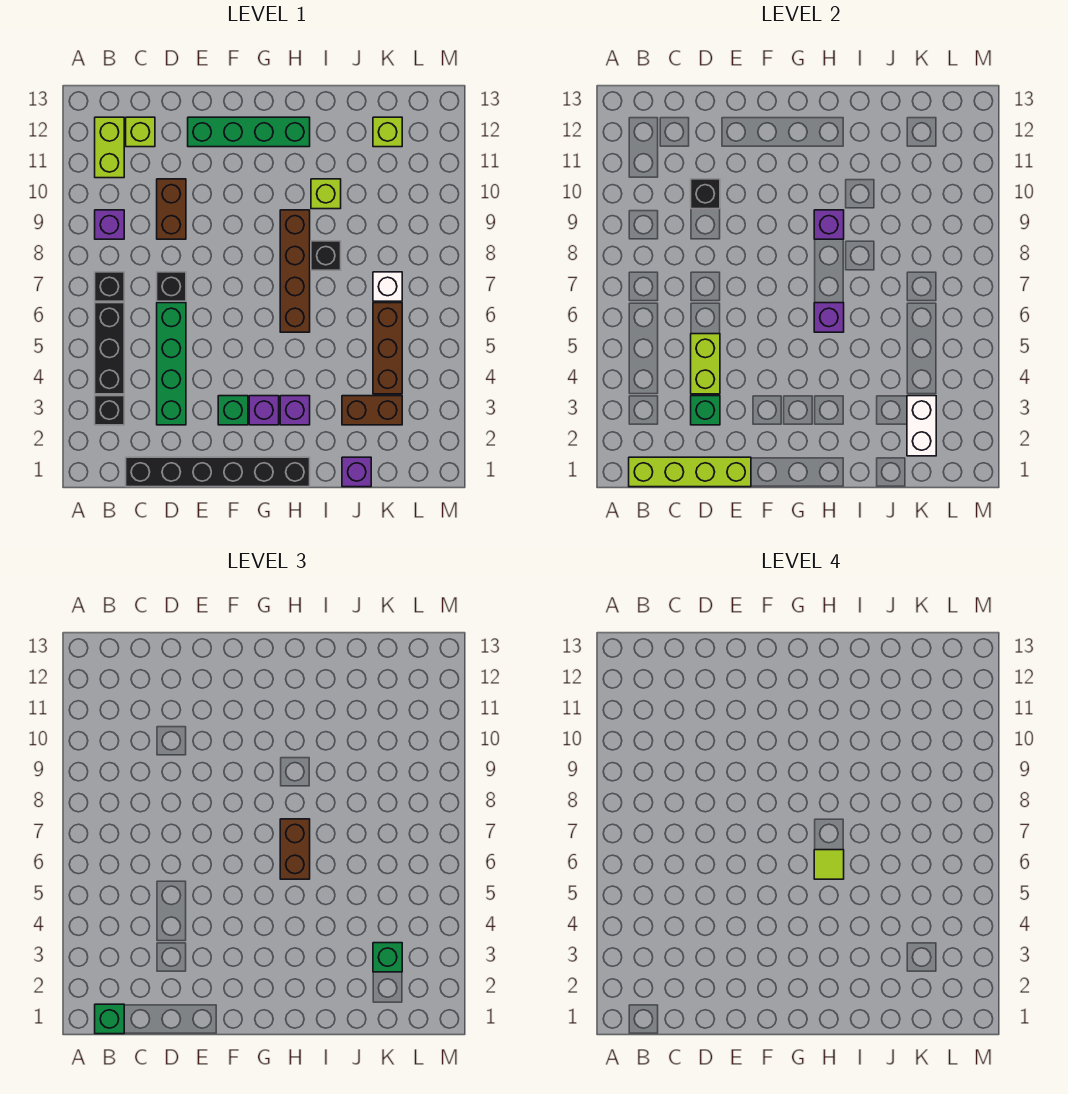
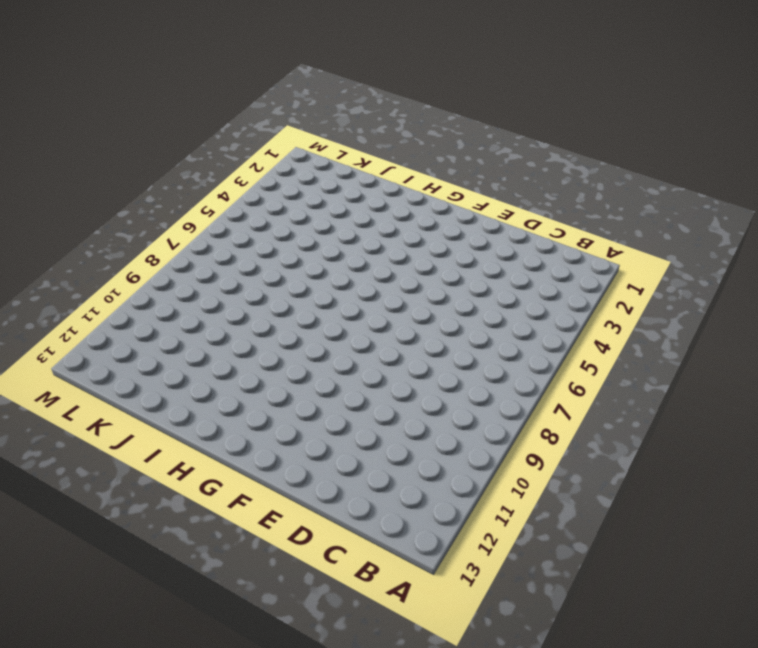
none -> black 1x1 brick [95,396,124,425]
none -> black 1x3 brick [95,303,124,394]
none -> black 1x1 brick [95,272,124,301]
none -> purple 1x1 brick [95,210,124,239]

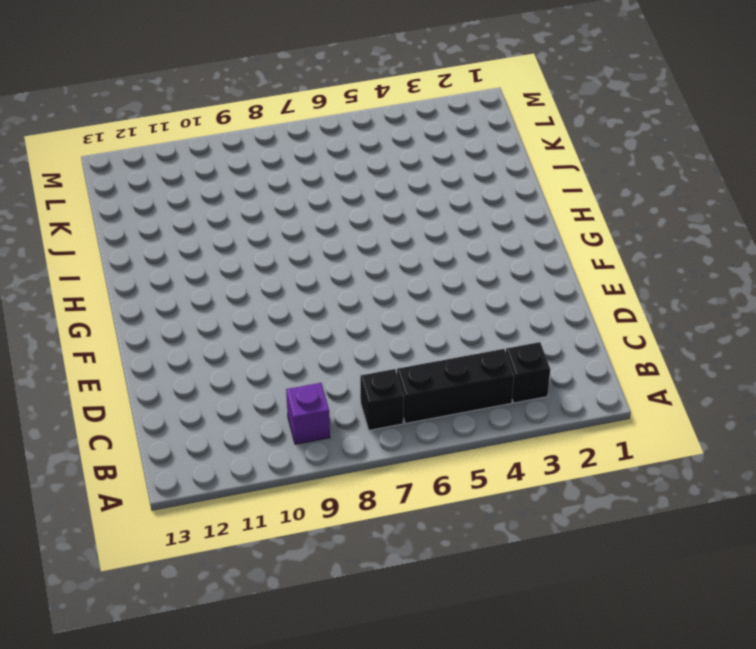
none -> lime 1x2 brick [95,117,124,178]
none -> black 1x6 brick [126,457,310,487]
none -> lime 1x1 brick [126,117,155,147]
none -> green 1x4 brick [157,303,186,425]

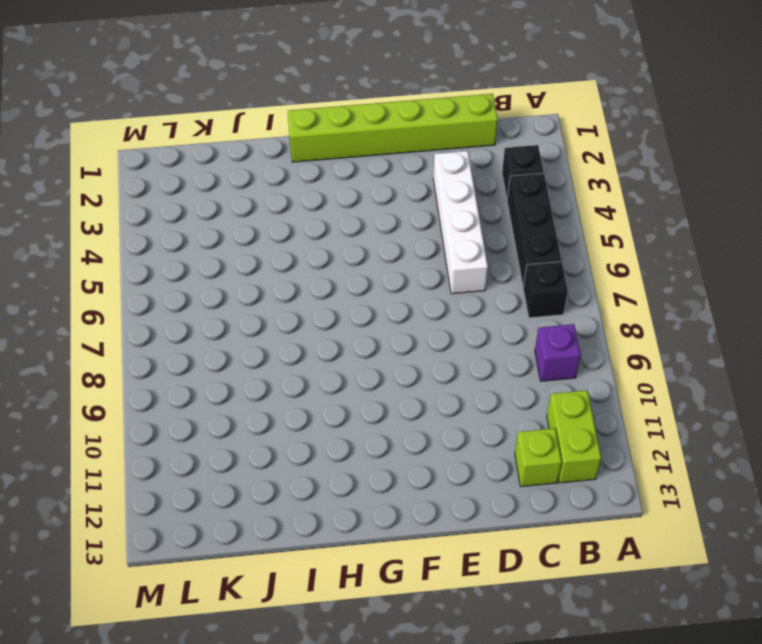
lime 1x6 brick [288,94,498,162] -> black 1x6 brick [126,457,310,487]
white 1x4 brick [433,151,488,294] -> green 1x4 brick [157,303,186,425]
none -> black 1x1 brick [157,272,186,301]
none -> brown 1x2 brick [157,179,186,239]
none -> green 1x4 brick [188,117,310,147]
none -> green 1x1 brick [218,396,248,425]

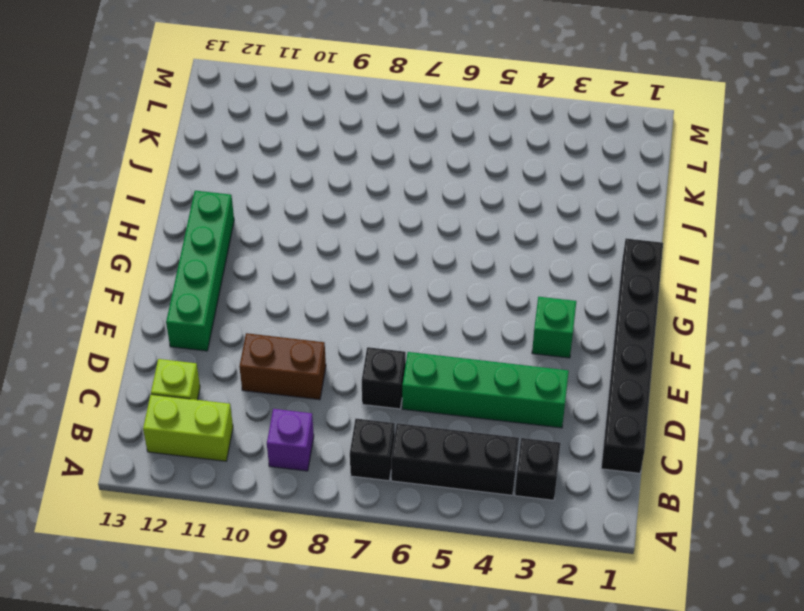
none -> purple 1x1 brick [249,396,279,425]
none -> purple 1x1 brick [280,396,310,425]
none -> brown 1x4 brick [280,210,310,332]
none -> black 1x1 brick [311,241,341,270]

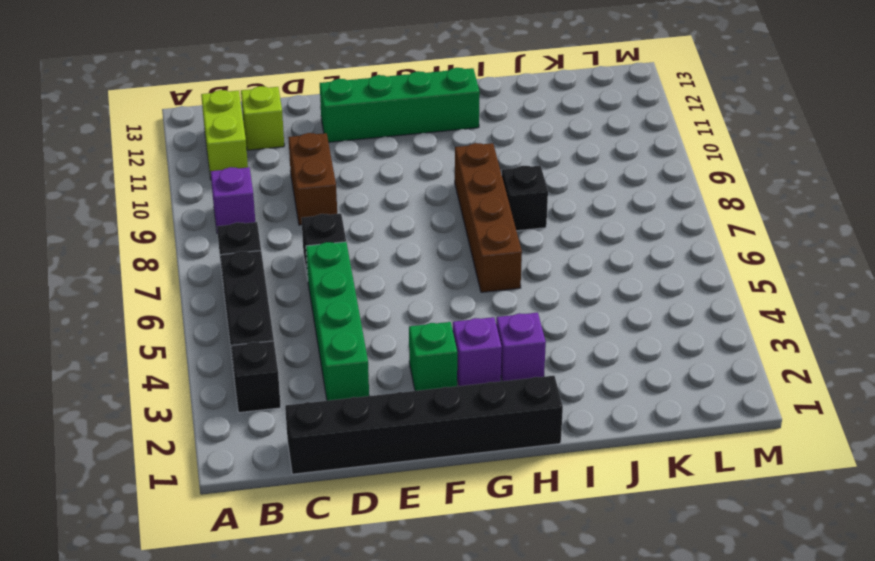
none -> lime 1x1 brick [311,179,341,209]
none -> purple 1x1 brick [342,457,371,487]
none -> brown 1x2 brick [342,396,402,425]
none -> brown 1x3 brick [373,303,402,394]

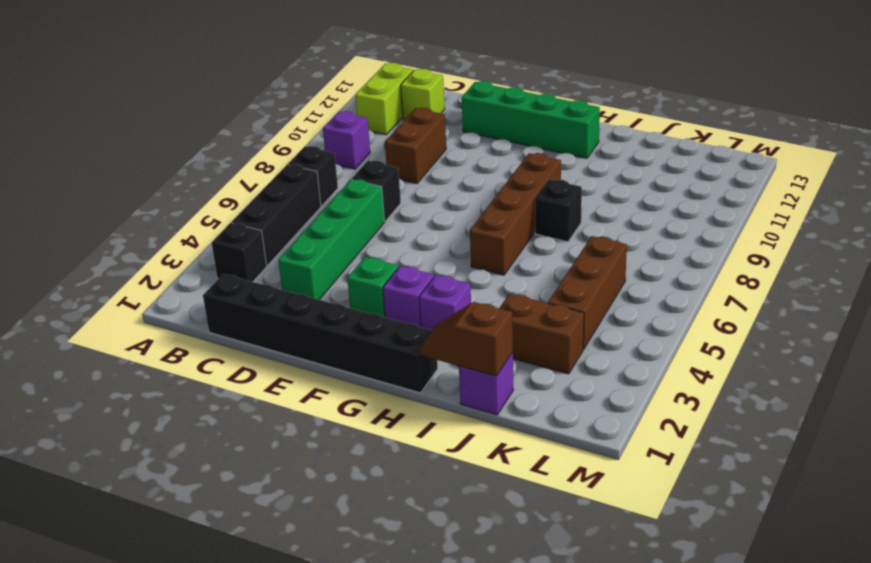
brown 1x2 slope [420,302,513,376] -> none
none -> lime 1x1 brick [311,179,341,209]
none -> white 1x1 brick [373,272,402,301]
none -> lime 1x1 brick [373,117,402,147]
none -> lime 1x4 brick [629,457,751,487]

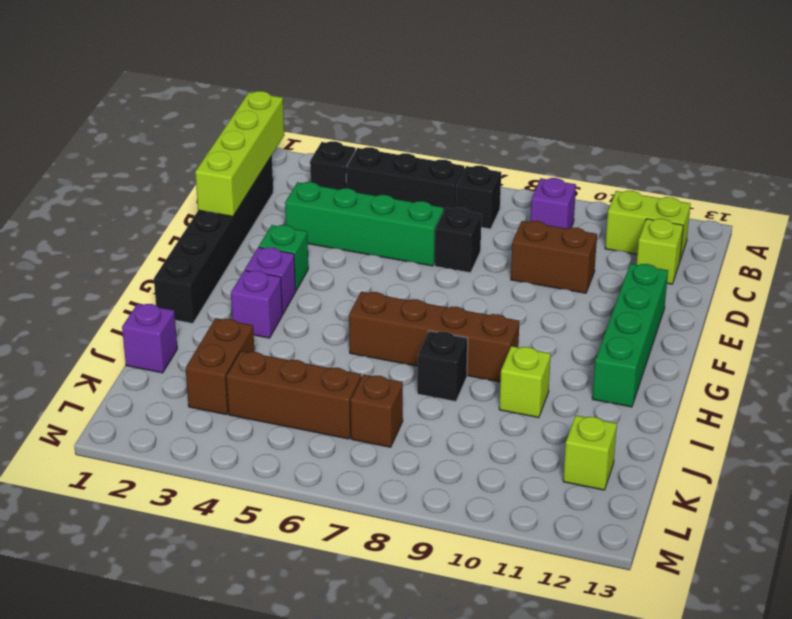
brown 1x1 brick [351,375,403,447] -> white 1x1 brick [373,272,402,301]
none -> green 1x1 brick [691,396,720,425]
none -> lime 1x2 brick [691,334,720,394]
none -> black 1x1 brick [691,179,720,209]
none -> purple 1x1 brick [814,303,844,332]

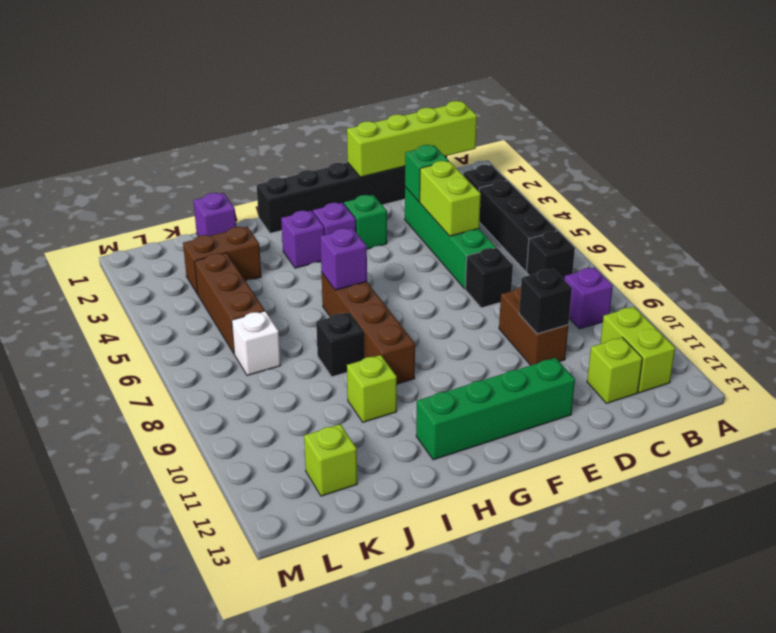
none -> purple 1x1 brick [814,210,844,239]
none -> white 1x2 brick [907,396,936,456]
none -> green 1x1 brick [95,1004,124,1034]
none -> brown 1x2 brick [280,819,310,879]

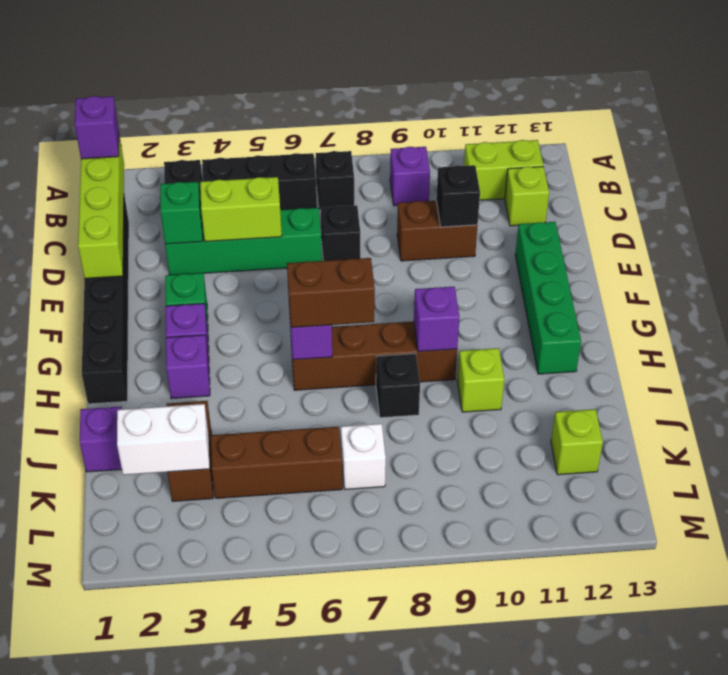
purple 1x1 brick [75,96,119,159] -> green 1x1 brick [95,1004,124,1034]
none -> green 1x1 brick [373,943,402,972]
none -> lime 1x1 tile [814,850,844,879]

